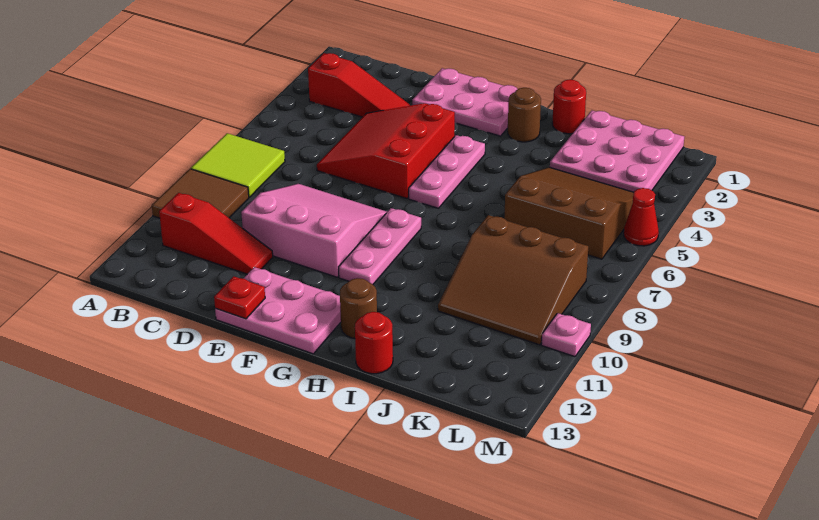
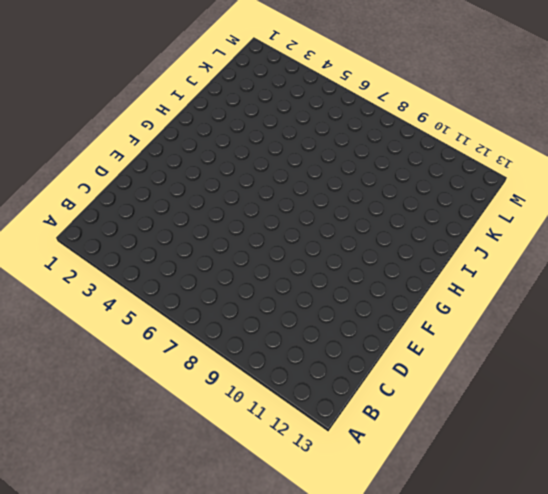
none -> lime 2x2 tile [191,133,285,197]
none -> brown 2x2 tile [152,169,249,218]
none -> red 1x3 slope [308,53,410,117]

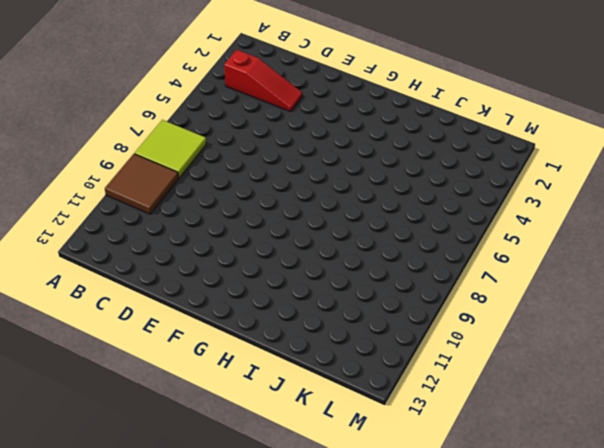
none -> red 1x3 slope [159,193,273,274]
none -> red 3x3 slope [317,103,455,199]
none -> pink 3x3 slope [241,184,387,277]

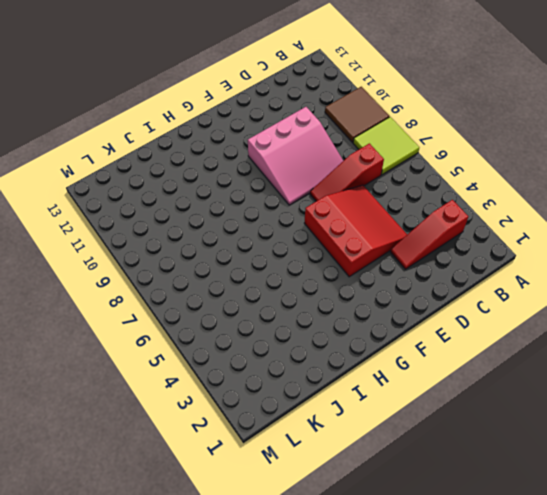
red 1x3 slope [310,143,384,201] -> red 1x3 slope moved to [159,193,273,274]
none -> pink 2x3 plate [412,68,517,136]
none -> pink 2x3 plate [215,267,341,354]
none -> pink 1x3 plate [409,135,485,208]

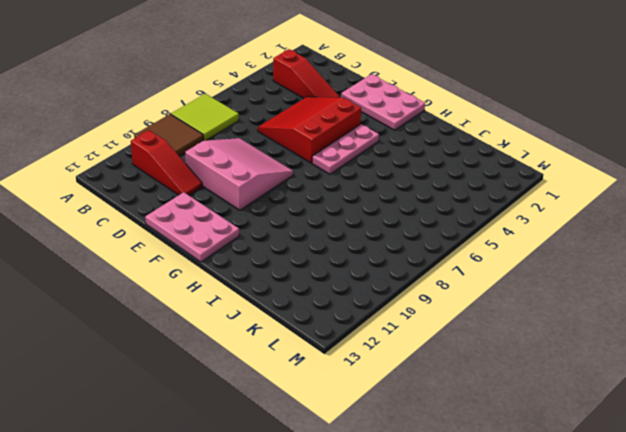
none -> pink 1x3 plate [339,208,421,284]
none -> brown 1x1 round brick [508,88,541,142]
none -> brown 1x1 round brick [340,278,377,339]

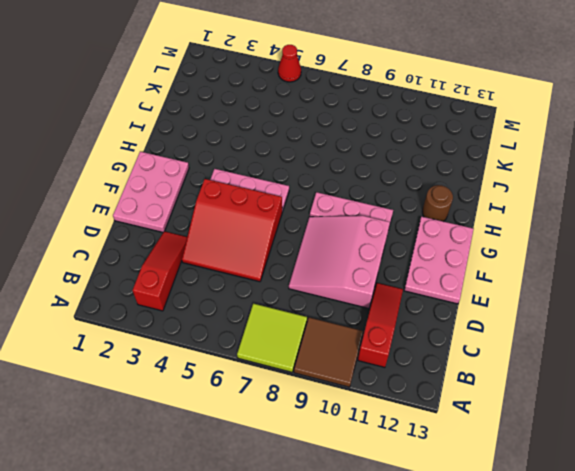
none -> brown 1x1 round brick [508,88,541,142]
none -> red 1x1 round brick [552,80,586,134]
none -> red 1x1 round brick [355,312,393,374]

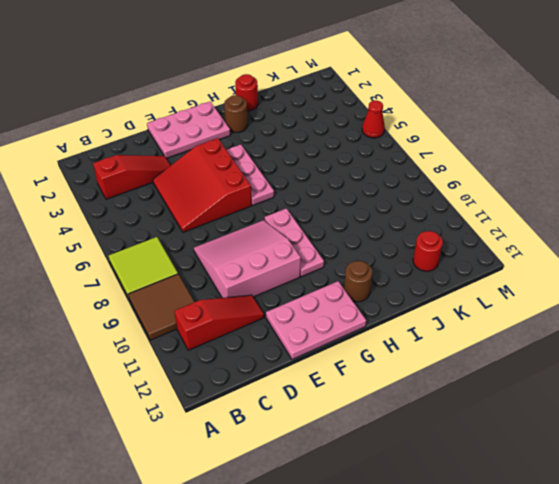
red 1x1 round brick [413,231,443,271] -> red 1x1 round brick moved to [355,312,393,374]
none -> pink 3x3 plate [550,111,684,192]
none -> brown 3x3 slope [504,167,634,259]
none -> brown 3x3 slope [438,215,588,345]

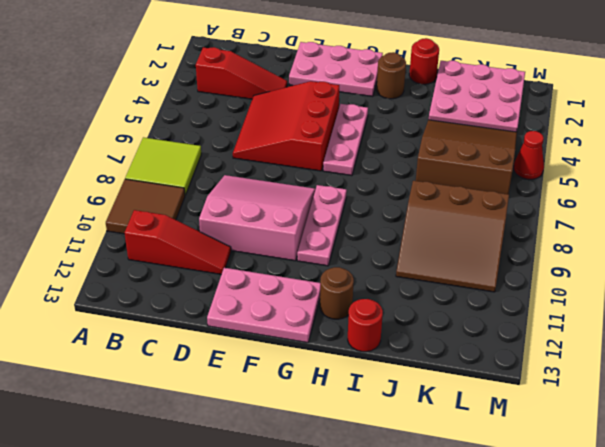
none -> pink 1x1 plate [541,313,591,357]
none -> red 1x1 plate [214,276,265,319]

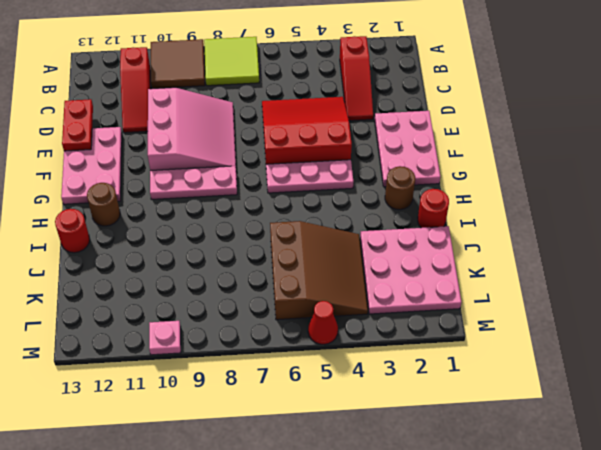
red 1x2 plate [62,99,93,151] -> red 1x1 plate [214,276,265,319]
none -> brown 3x3 slope [438,215,588,345]

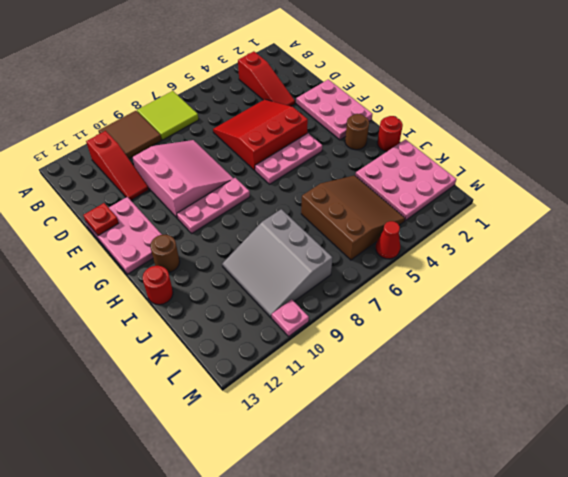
grey 3x3 slope [222,209,332,318] -> brown 3x3 slope [438,215,588,345]

